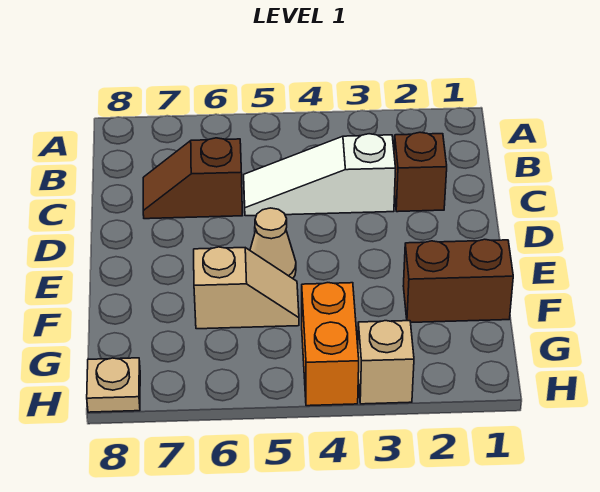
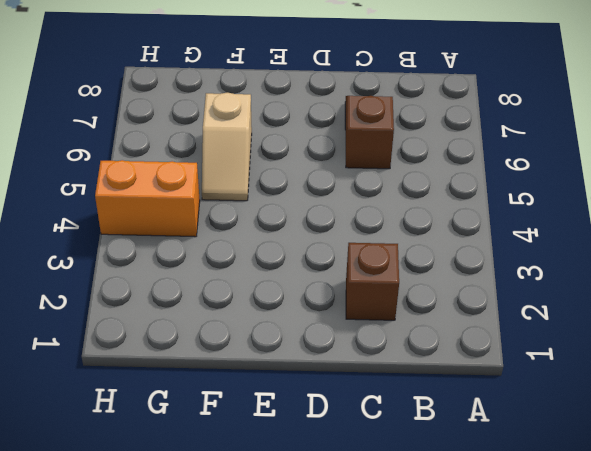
none -> white 1x3 slope [244,134,396,216]
none -> tan 1x1 cone [250,208,296,278]

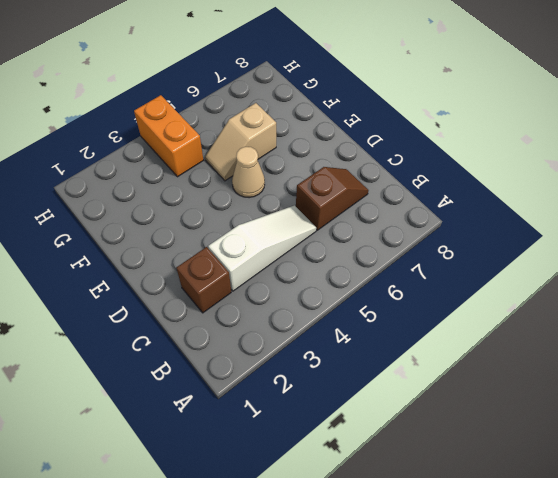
none -> brown 1x2 brick [403,239,513,322]
none -> tan 1x1 brick [358,321,414,404]

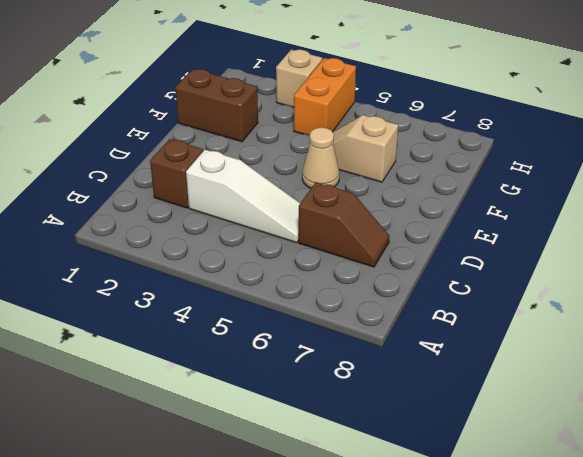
none -> tan 1x1 plate [87,358,140,412]

